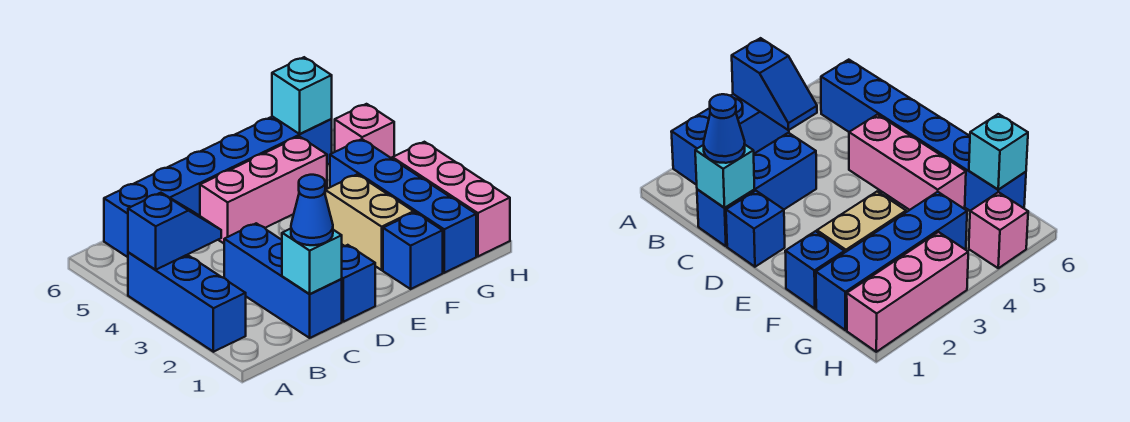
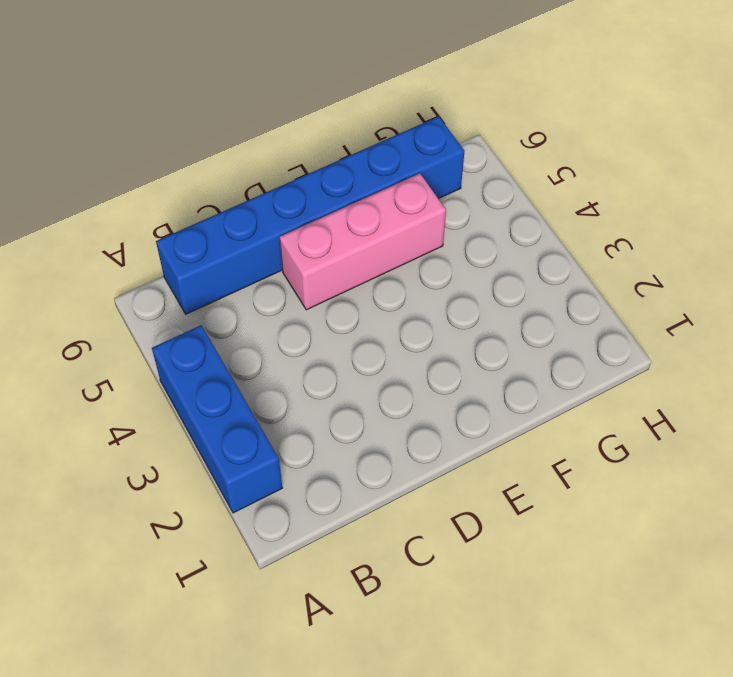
none -> blue 1x3 brick [224,223,342,338]
none -> blue 1x1 brick [342,245,375,322]
none -> blue 1x1 brick [383,212,443,289]

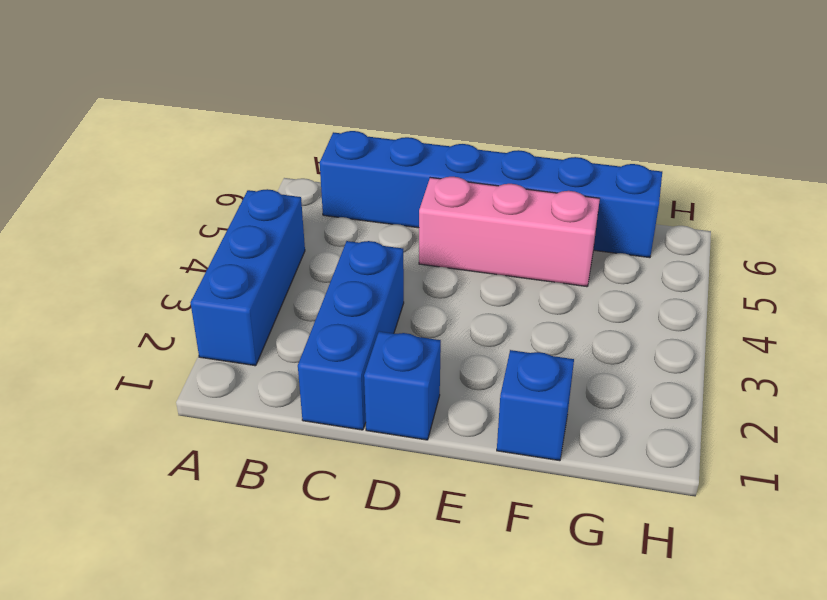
none -> tan 1x2 brick [325,174,414,270]
none -> blue 1x4 brick [330,139,476,273]
none -> pink 1x3 brick [392,142,510,256]

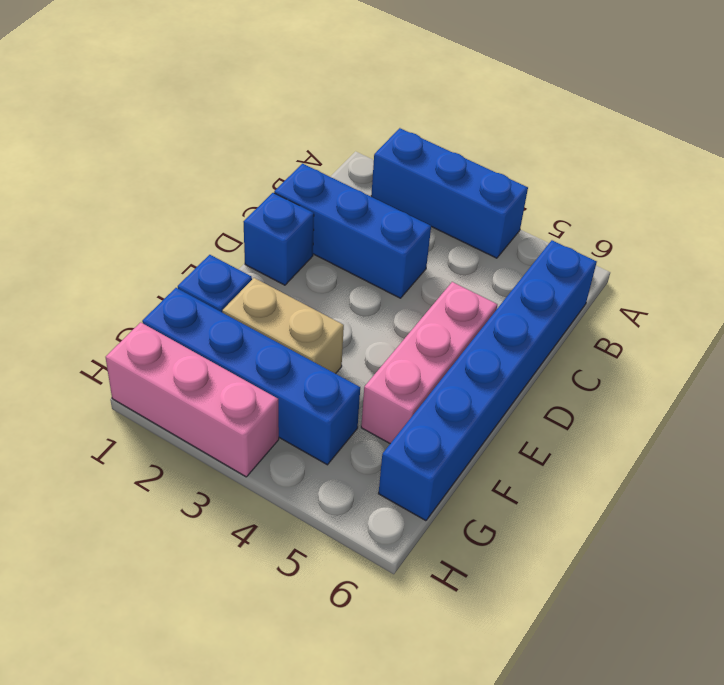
none -> pink 1x1 brick [335,104,394,158]
none -> blue 1x2 slope [128,193,221,270]
none -> cyan 1x1 brick [282,229,342,294]

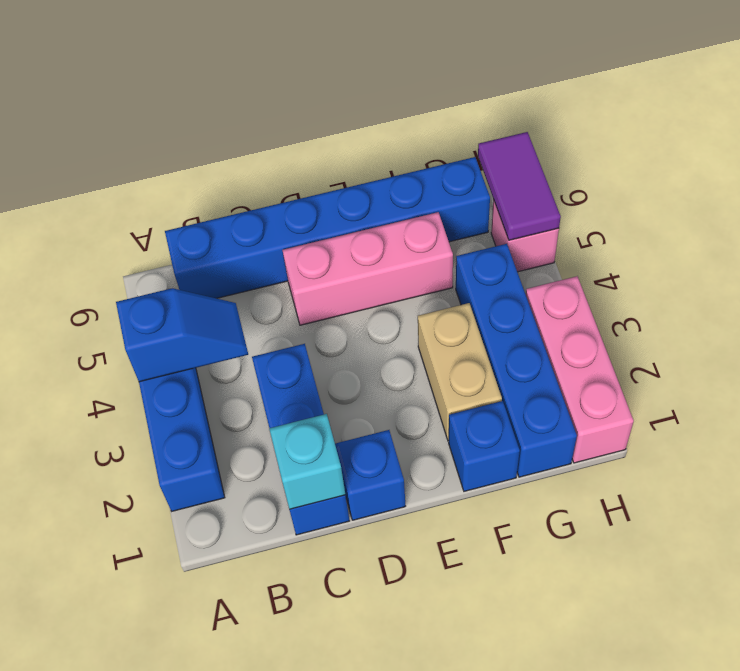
purple 1x2 tile [478,132,561,240] -> none
none -> cyan 1x1 brick [272,57,332,134]
none -> blue 1x1 cone [291,175,333,245]

